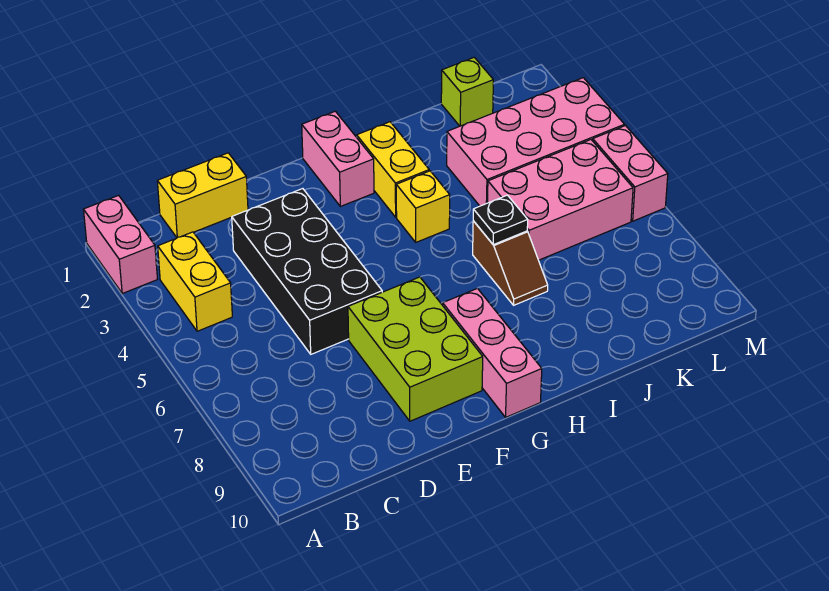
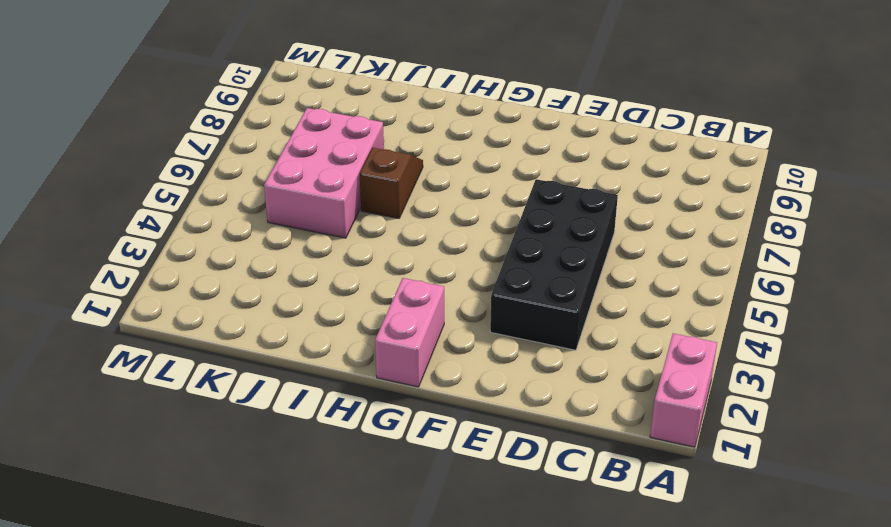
pink 2x3 brick [264,108,384,238] -> pink 2x3 brick turned to [487,140,633,260]
none -> yellow 1x2 brick [158,232,232,331]
none -> yellow 1x2 brick [157,153,248,238]
none -> lime 2x3 brick [348,277,483,421]

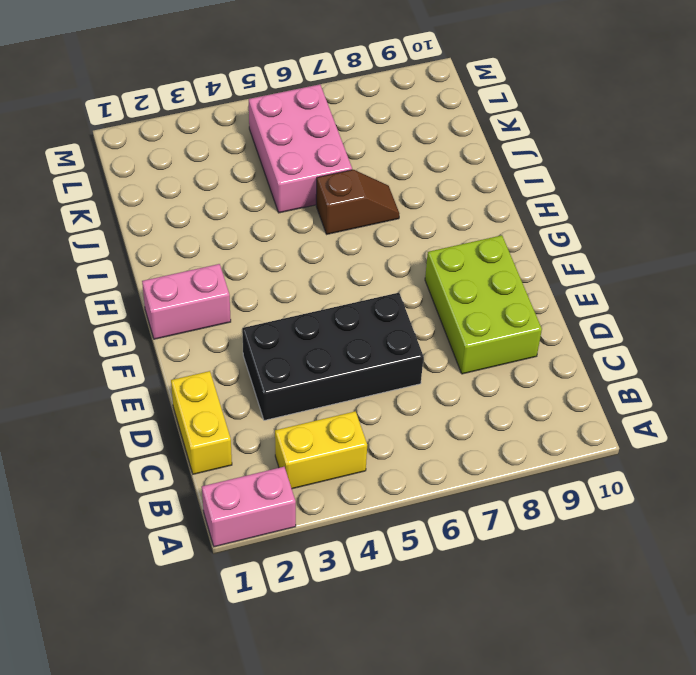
lime 2x3 brick [425,235,542,374] -> lime 2x3 brick turned to [348,277,483,421]
none -> pink 1x3 brick [443,288,542,417]
none -> yellow 1x2 brick [357,122,429,217]
none -> yellow 1x1 brick [396,171,450,242]

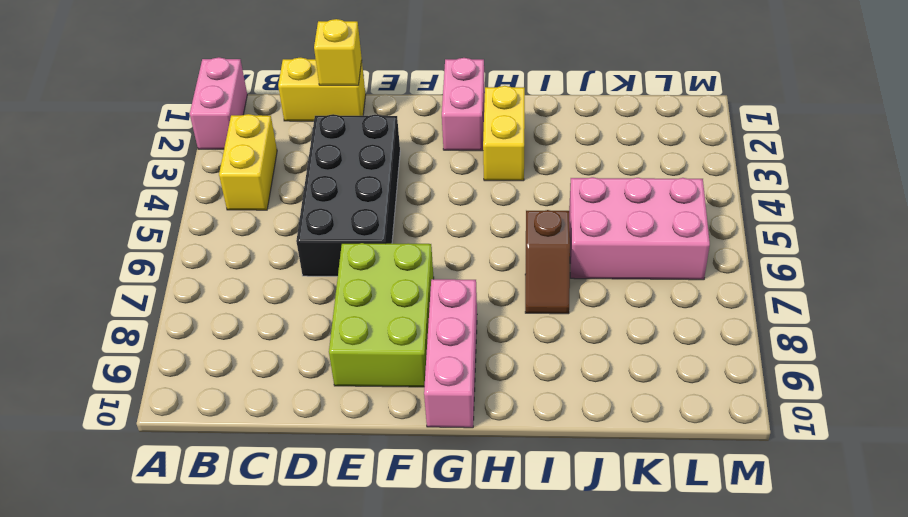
yellow 1x1 brick [314,19,362,85] -> yellow 1x1 brick moved to [396,171,450,242]
none -> pink 2x4 brick [447,78,624,206]
none -> lime 1x1 brick [441,57,493,126]
none -> pink 1x2 brick [593,126,668,221]

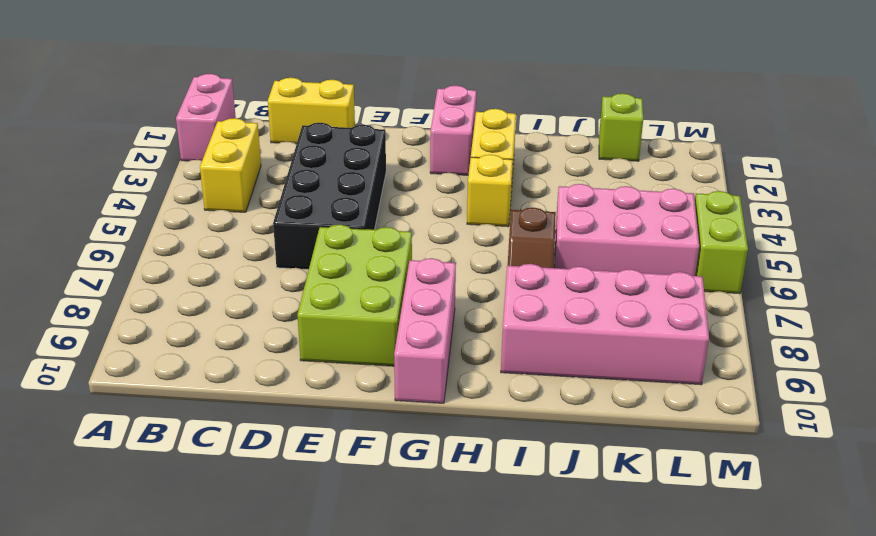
pink 2x4 brick [501,264,709,385] -> pink 2x4 brick moved to [447,78,624,206]
lime 1x2 brick [695,191,748,294] -> pink 1x2 brick [593,126,668,221]
none -> black 1x1 plate [473,195,528,245]

